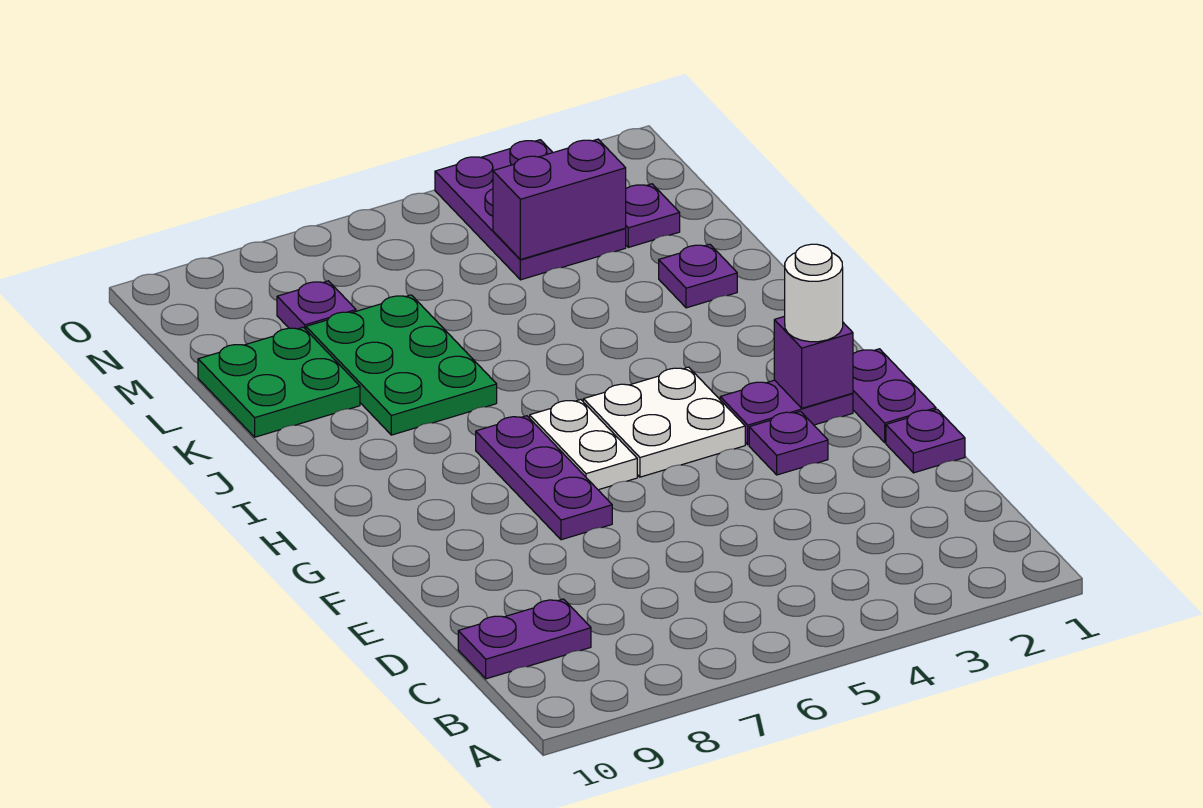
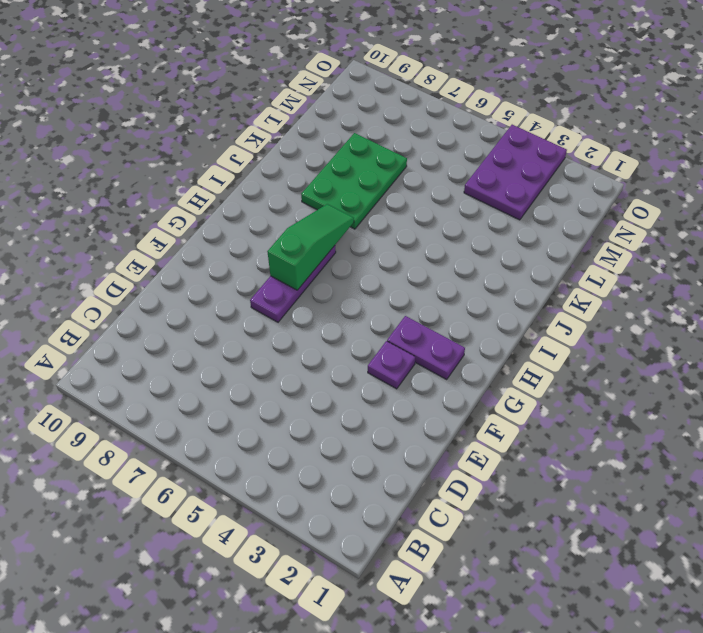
green 1x3 slope [267,204,354,290] -> none
none -> purple 1x2 plate [458,599,591,679]
none -> purple 1x1 plate [886,409,965,473]
none -> purple 1x2 plate [853,349,936,442]

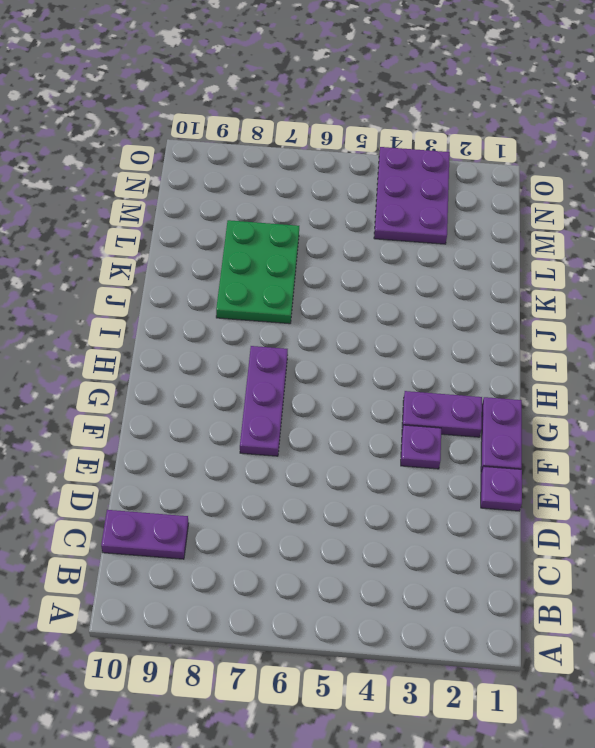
none -> white 2x2 plate [583,367,745,477]
none -> white 1x2 plate [530,400,637,490]
none -> purple 1x1 plate [659,244,737,308]

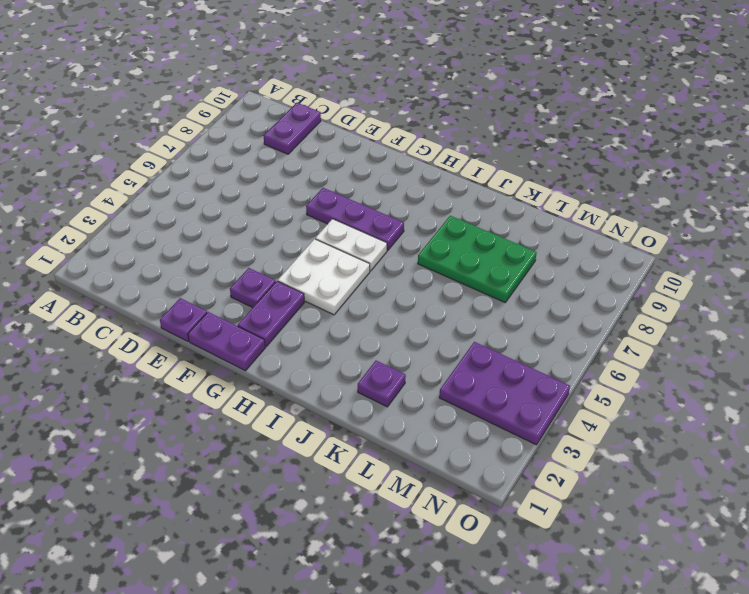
none -> green 2x2 plate [198,327,360,437]
none -> purple 1x1 plate [625,184,680,247]
none -> purple 1x1 plate [277,281,356,329]

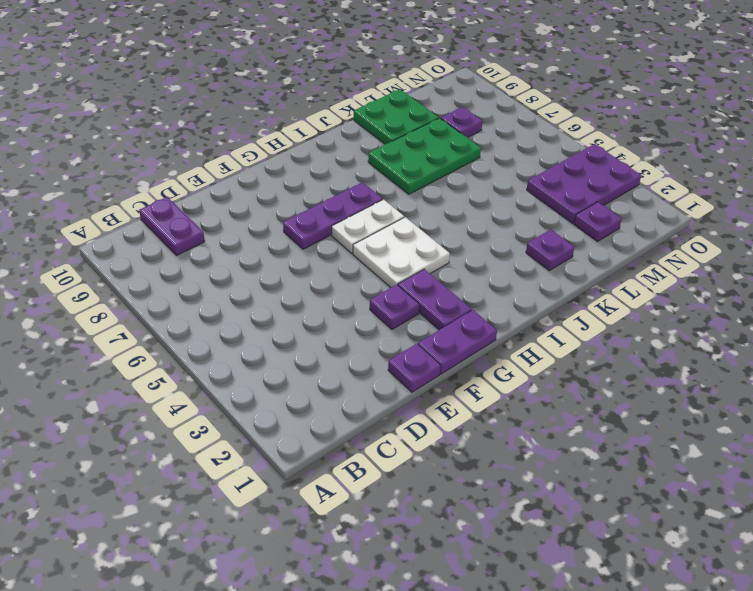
none -> purple 1x1 brick [774,316,853,408]
none -> purple 1x2 brick [493,139,626,260]
none -> white 1x1 round brick [785,244,843,342]

